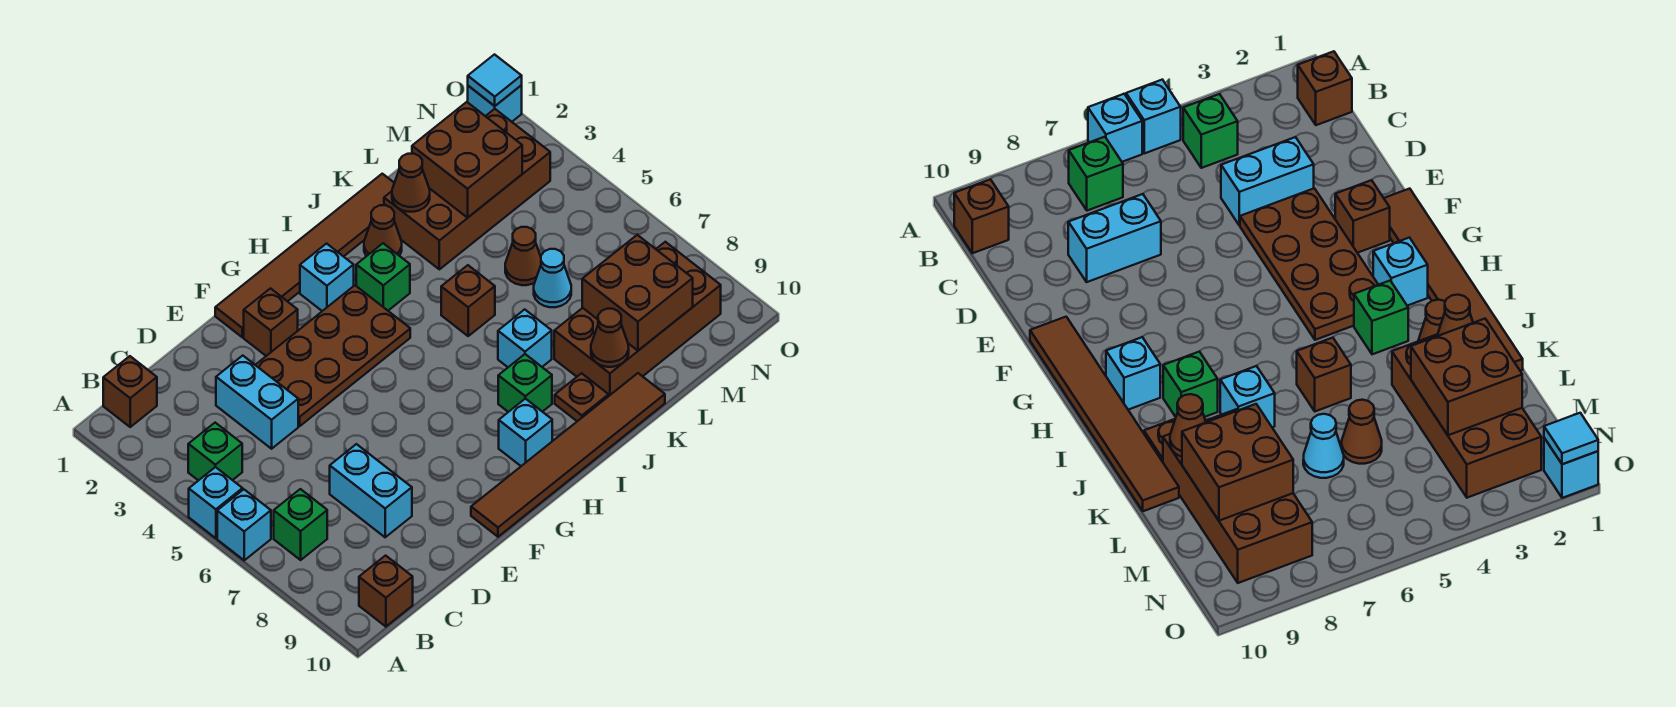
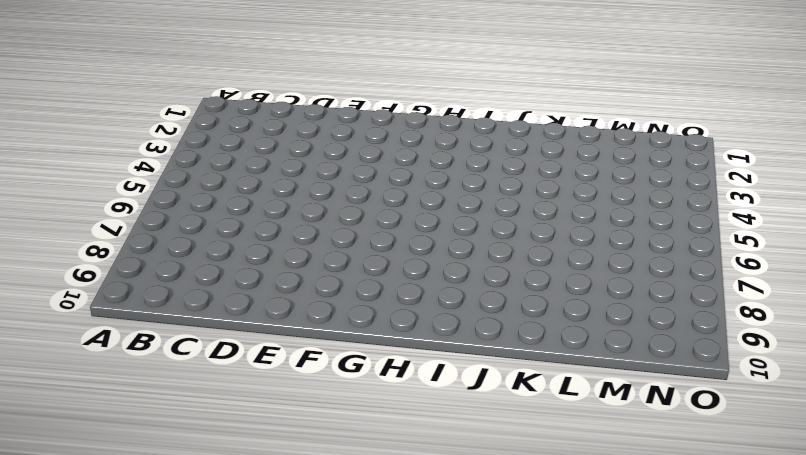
none -> cyan 1x1 brick [189,467,243,538]
none -> cyan 1x1 brick [217,489,271,560]
none -> brown 1x1 brick [103,356,157,427]
none -> green 1x1 brick [188,423,242,481]

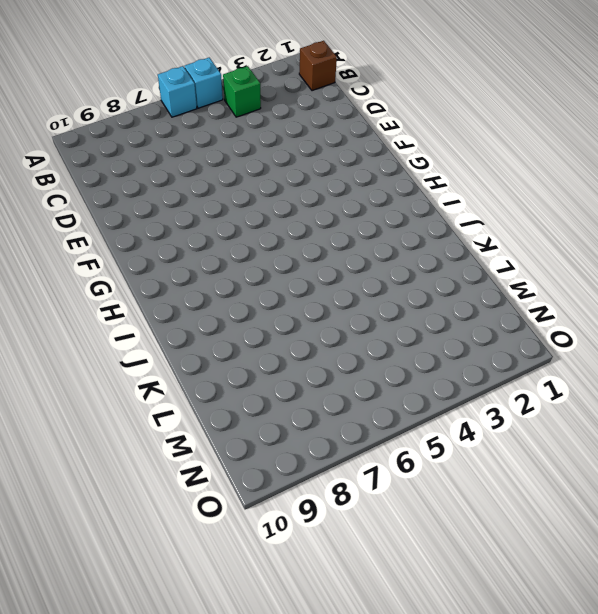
none -> green 1x1 brick [274,489,327,560]
none -> brown 1x1 brick [359,556,413,627]
none -> cyan 1x2 brick [216,356,298,449]
none -> cyan 1x2 brick [330,444,412,537]

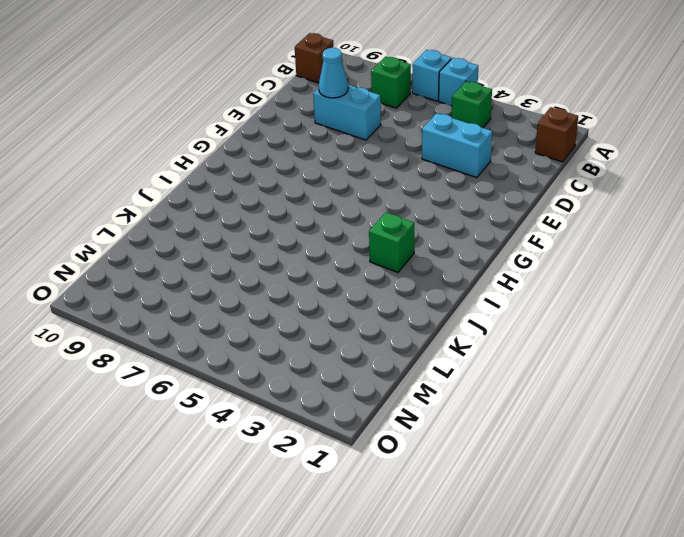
cyan 1x1 cone [319,48,348,98] -> cyan 1x1 cone moved to [534,249,571,307]
none -> brown 2x4 plate [256,285,410,426]
none -> brown 1x6 tile [215,174,394,337]
none -> brown 1x1 brick [244,289,298,356]
none -> brown 1x6 tile [471,373,665,537]

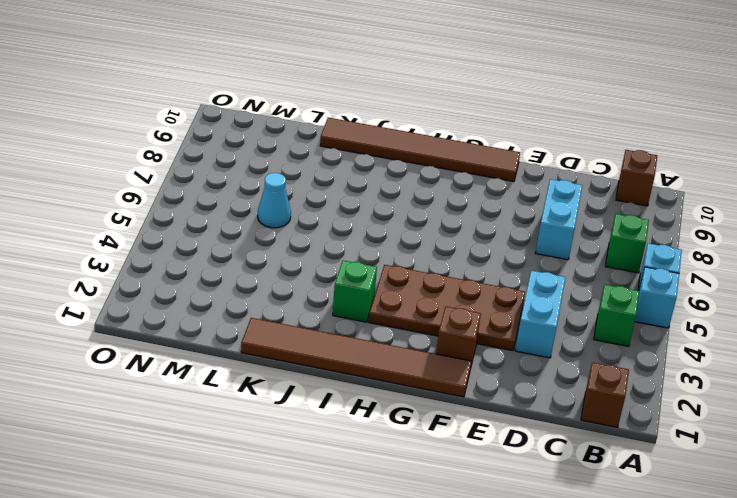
none -> cyan 1x1 brick [300,244,354,311]
none -> cyan 1x1 brick [499,399,552,466]
none -> green 1x1 brick [498,354,552,412]
none -> brown 1x1 cone [364,205,402,256]

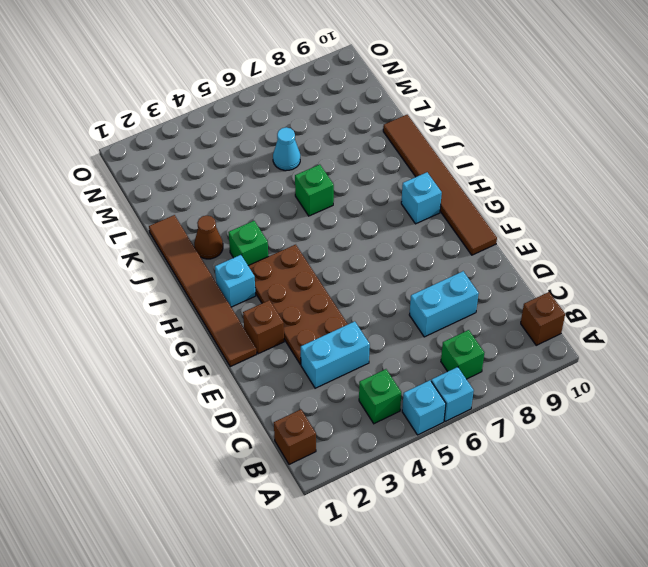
green 1x1 brick [295,165,334,216] -> green 1x1 brick moved to [498,354,552,412]
none -> brown 1x1 brick [441,265,495,336]
none -> cyan 1x1 brick [498,309,552,367]
none -> brown 1x1 plate [555,373,609,421]
none -> brown 2x4 brick [384,109,550,269]

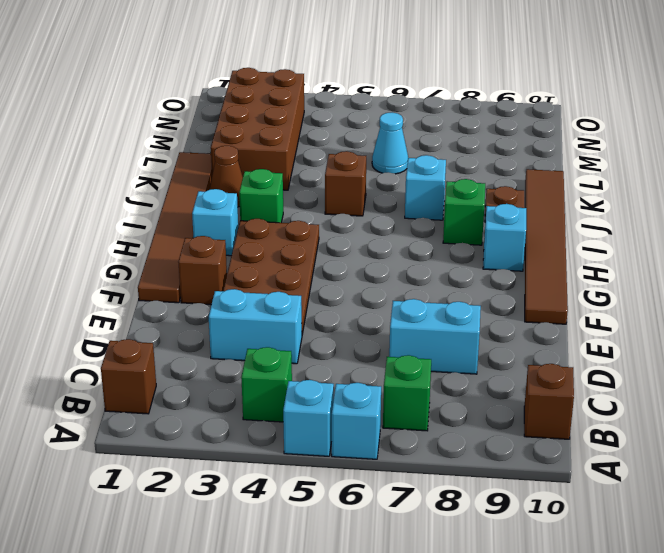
none -> brown 2x4 brick [554,242,721,396]
none -> brown 1x1 cone [505,227,541,285]
none -> cyan 1x1 brick [468,85,522,122]
none -> brown 1x1 cone [392,154,430,212]

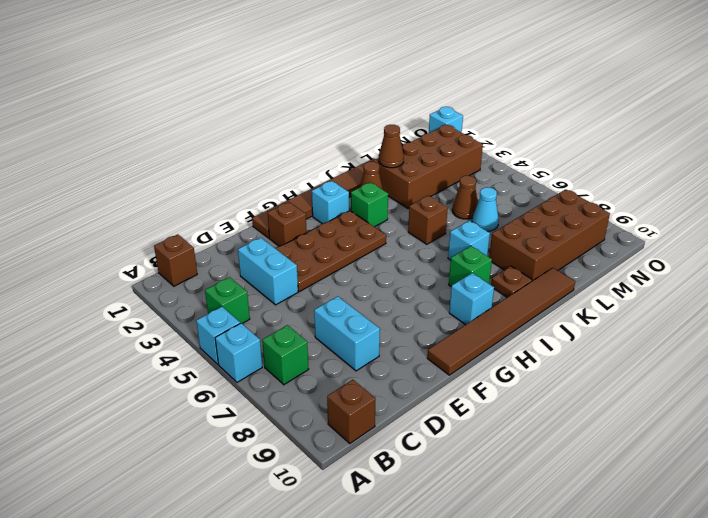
none -> brown 1x1 cone [591,309,629,367]
none -> brown 2x2 brick [412,102,522,218]
none -> brown 2x2 brick [582,235,693,351]
none -> cyan 1x1 tile [468,55,522,106]

